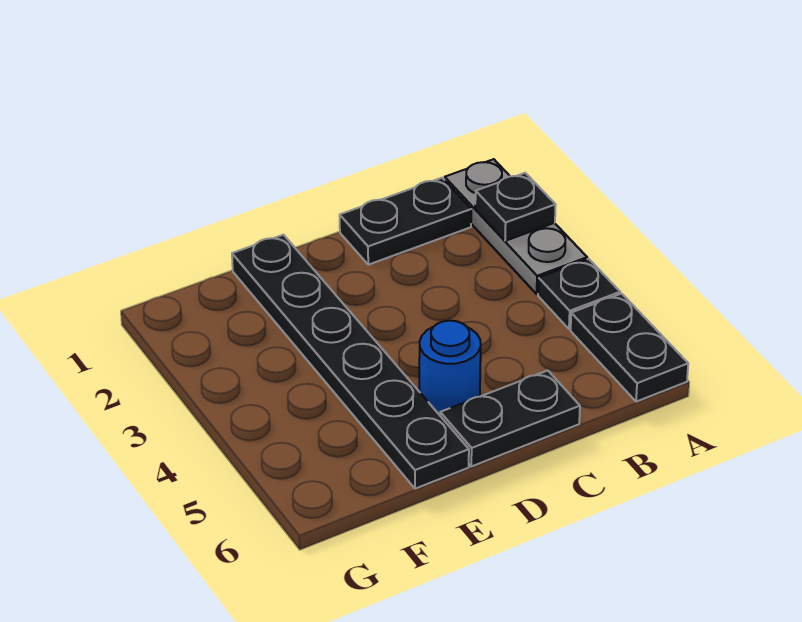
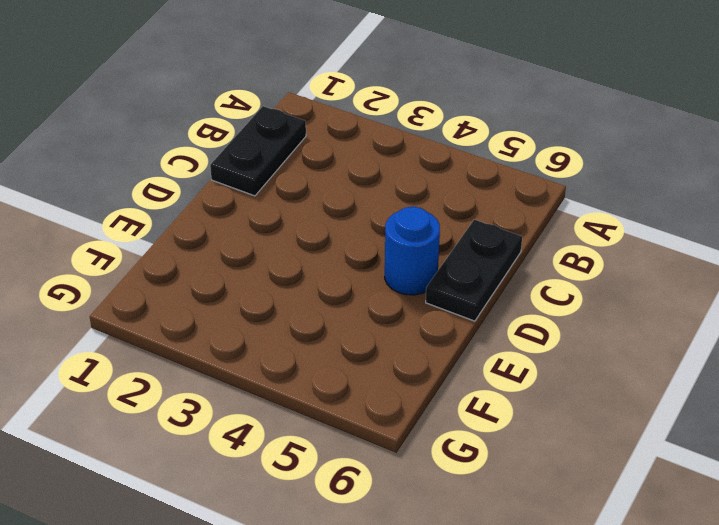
none -> grey 1x3 plate [445,159,587,294]
none -> black 1x1 plate [538,259,620,329]

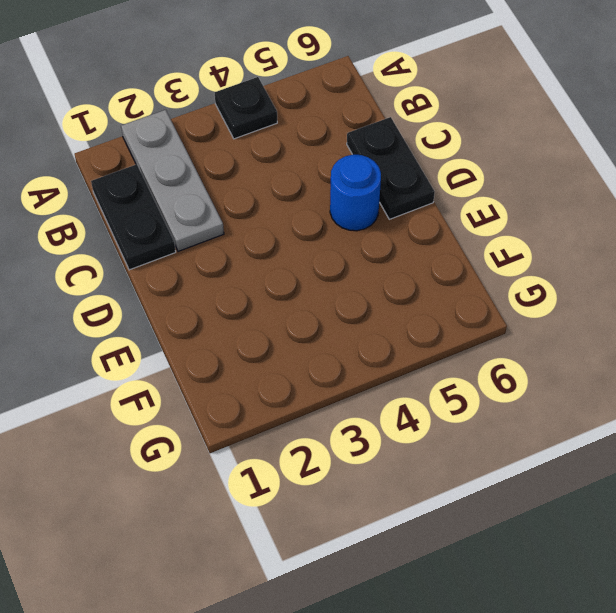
grey 1x3 plate [121,110,224,251] -> grey 1x3 plate turned to [445,159,587,294]
none -> black 1x2 plate [571,294,688,402]
none -> black 1x6 plate [232,235,469,489]

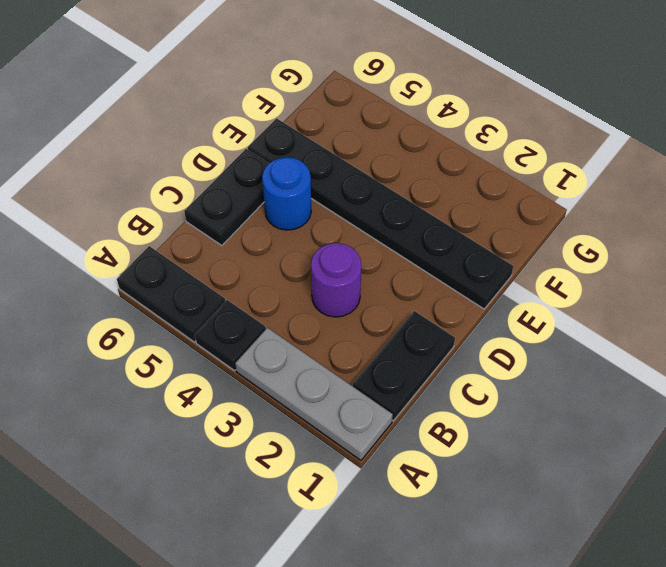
purple 1x1 round brick [311,243,361,317] -> none
none -> black 1x1 plate [475,173,556,241]

